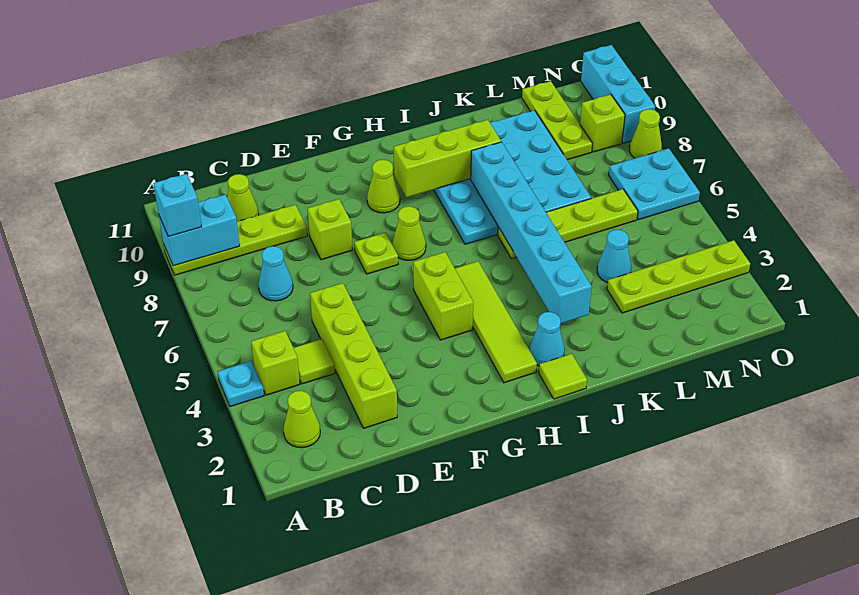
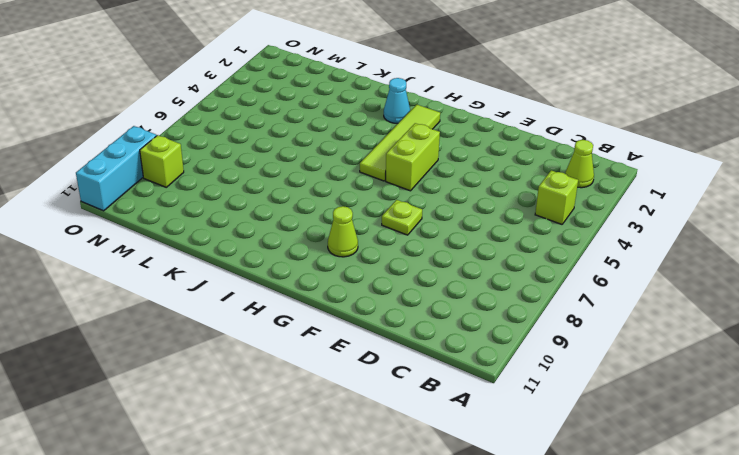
none -> cyan 1x1 plate [218,361,264,407]
none -> lime 1x4 plate [164,205,307,275]
none -> lime 1x1 tile [294,339,335,384]

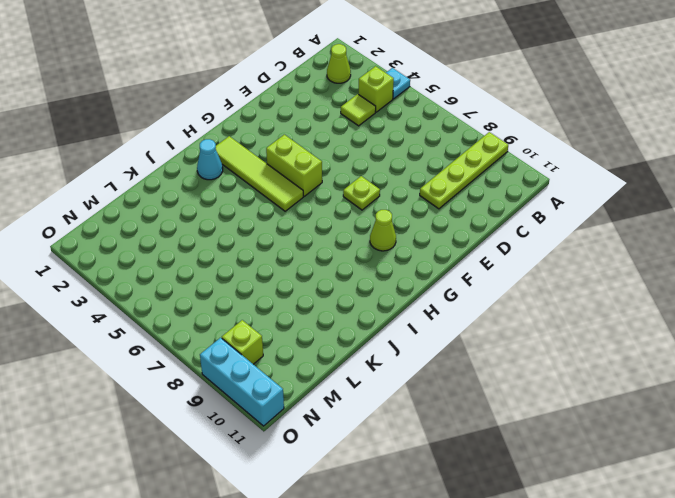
none -> cyan 1x1 cone [258,246,293,301]
none -> lime 1x1 cone [227,174,259,221]
none -> lime 1x4 brick [310,283,397,428]

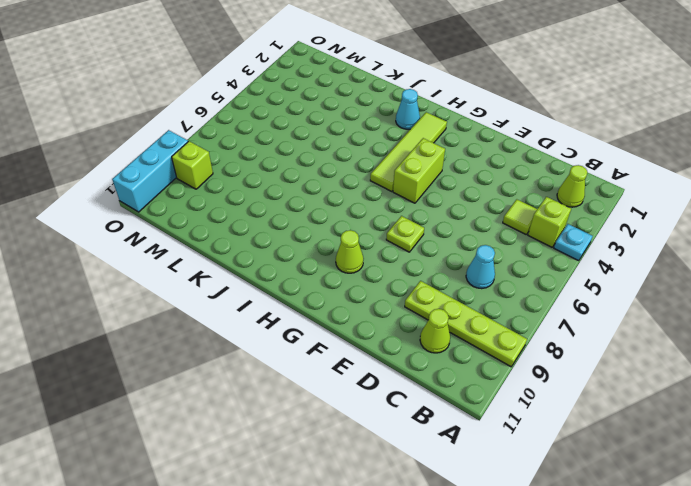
none -> lime 1x4 brick [310,283,397,428]
none -> lime 1x1 brick [307,199,352,260]
none -> lime 1x1 cone [392,206,426,260]

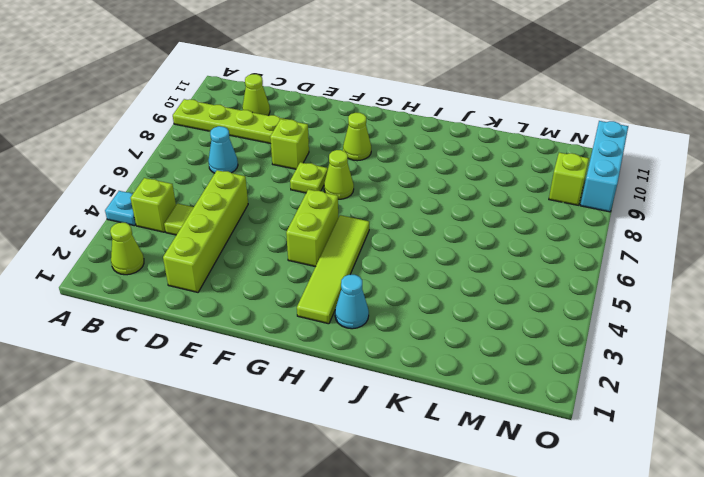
none -> lime 1x1 tile [539,354,587,399]
none -> cyan 4x4 plate [434,110,591,244]
none -> lime 1x4 plate [498,189,638,259]

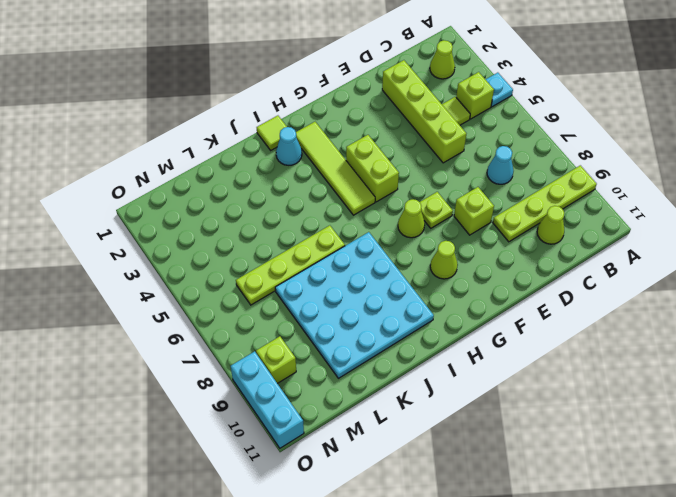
none -> lime 1x4 plate [607,240,750,313]
none -> cyan 1x1 cone [597,230,631,283]
none -> lime 1x3 plate [522,81,593,160]

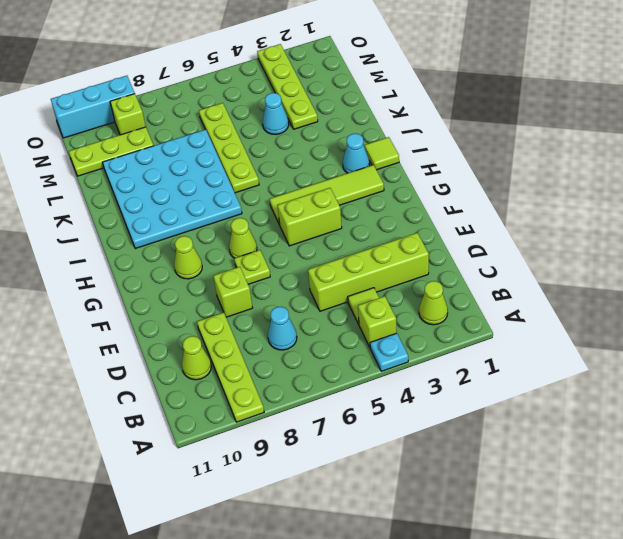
none -> cyan 2x2 plate [609,148,700,220]
none -> lime 1x1 cone [630,109,662,158]
none -> cyan 1x2 brick [159,194,240,266]

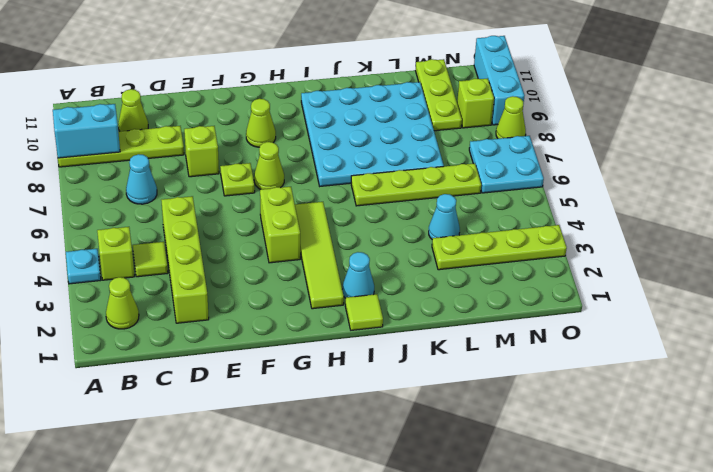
none -> lime 1x3 brick [394,120,501,197]
none -> cyan 1x6 brick [471,142,592,323]
none -> cyan 1x1 brick [153,174,202,236]

